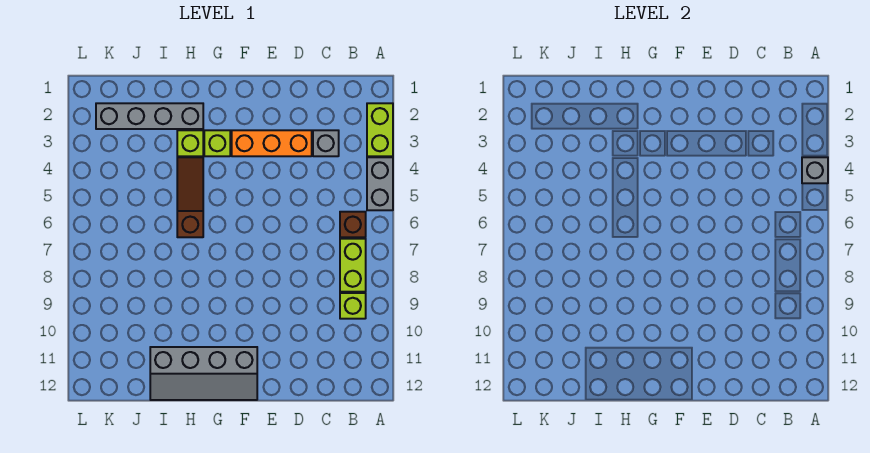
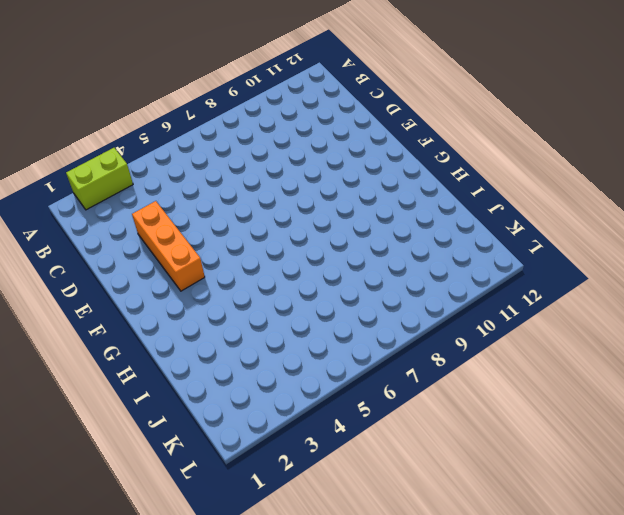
none -> grey 1x2 brick [367,157,393,210]
none -> brown 1x1 brick [340,212,366,237]
none -> lime 1x2 brick [340,239,366,292]

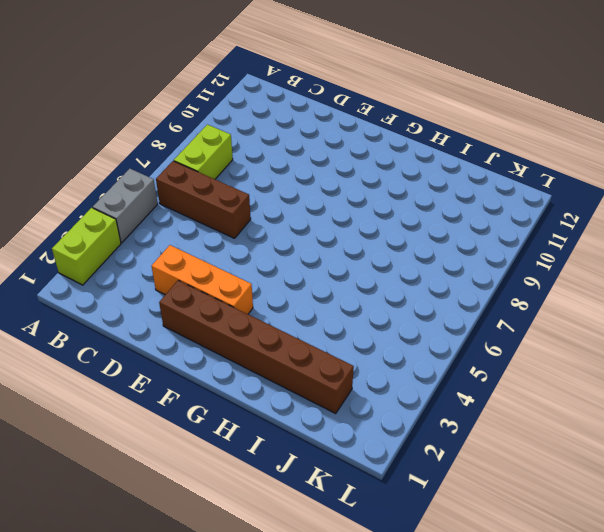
brown 1x3 brick [156,161,251,238] -> brown 1x1 brick [340,212,366,237]
brown 1x6 brick [159,280,354,413] -> grey 1x4 brick [96,103,203,129]
none -> lime 1x1 brick [340,293,366,319]
none -> grey 1x1 brick [313,130,339,156]
none -> grey 2x4 slope [150,347,257,400]

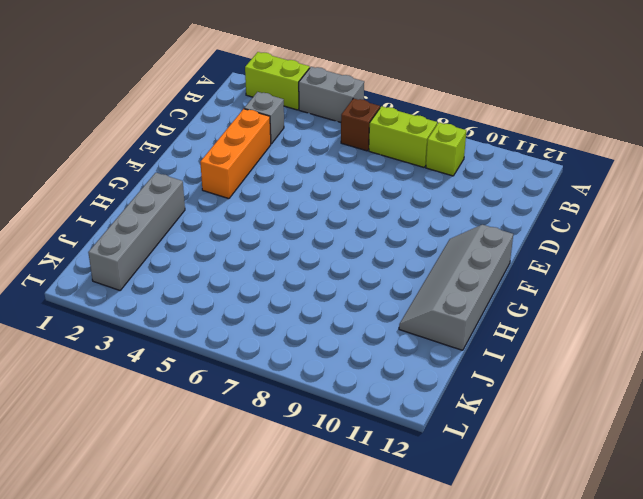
grey 2x4 slope [399,225,513,350] -> grey 2x4 slope turned to [150,347,257,400]
none -> lime 1x1 brick [204,130,230,156]
none -> lime 1x1 brick [177,130,203,156]
none -> brown 1x3 slope [177,157,203,237]

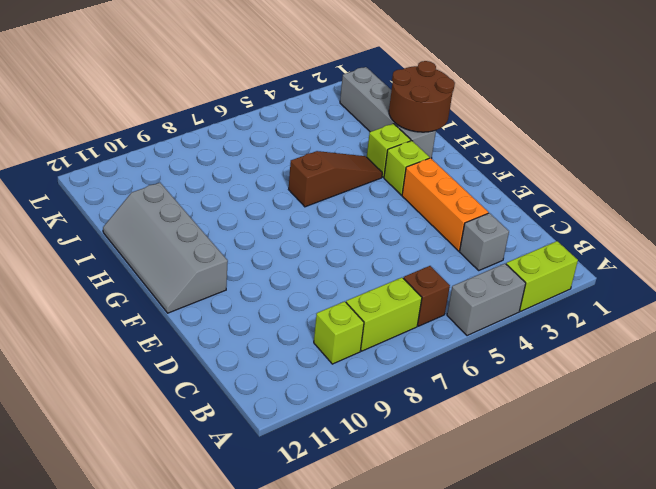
brown 2x2 round brick [389,61,455,132] -> none
none -> grey 1x1 brick [802,157,828,183]

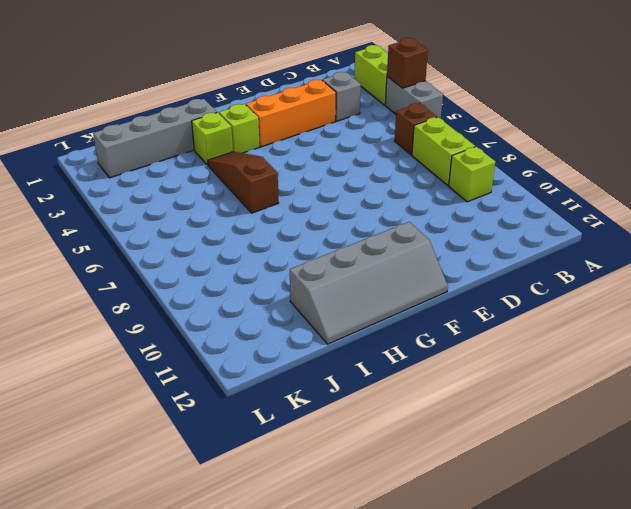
brown 1x1 brick [387,38,428,88] -> grey 1x1 brick [802,157,828,183]

